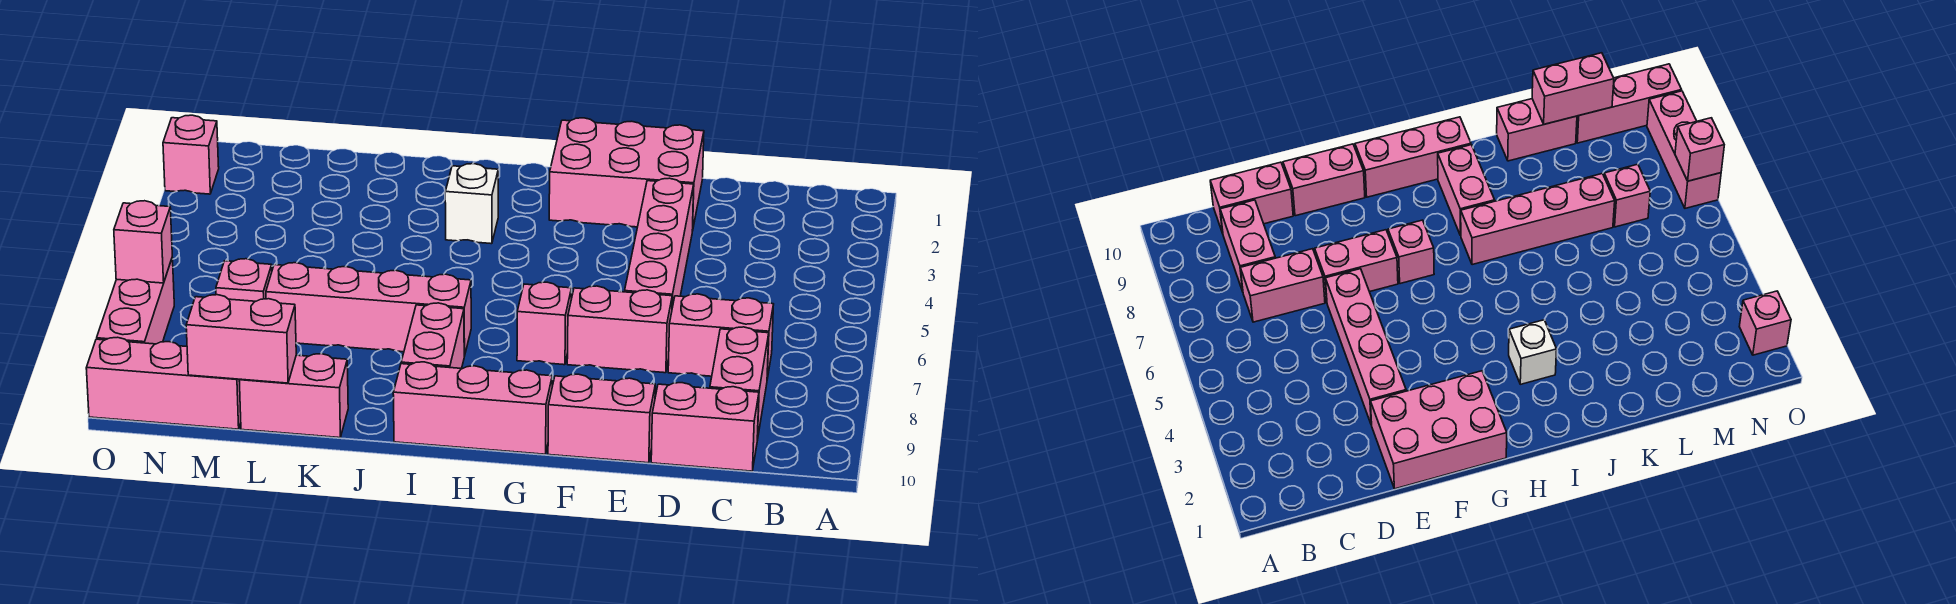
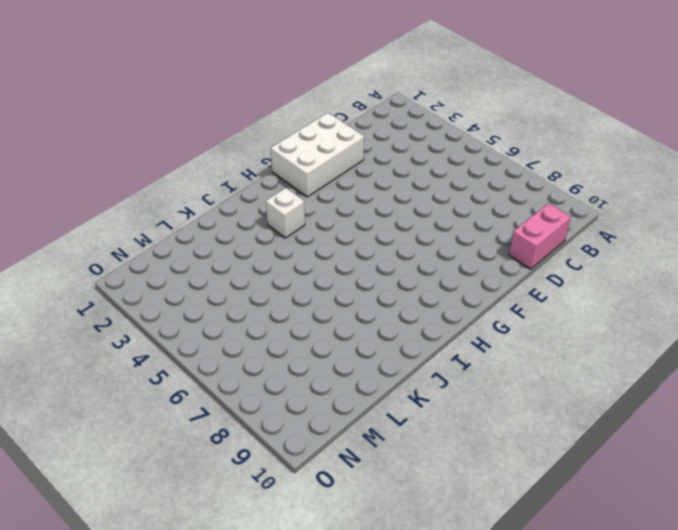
white 2x3 brick [271,113,364,197] -> pink 2x3 brick [549,118,704,231]
none -> pink 1x2 brick [668,294,774,379]
none -> pink 1x2 brick [710,327,769,440]
none -> pink 1x4 brick [625,178,694,307]

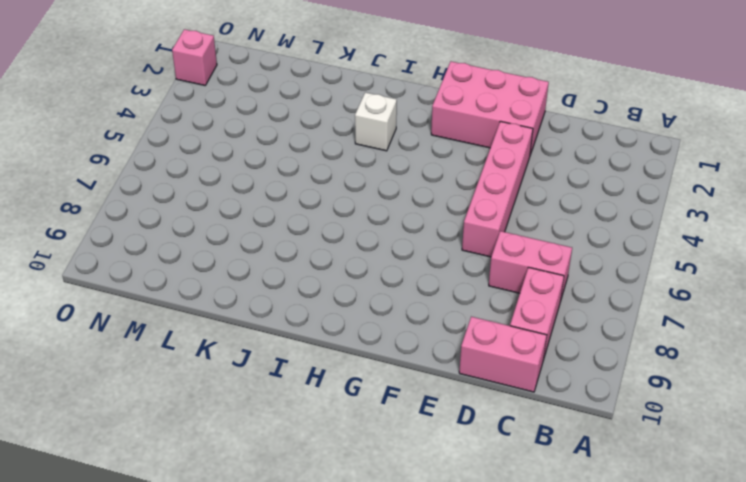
none -> pink 1x2 brick [567,286,672,373]
none -> pink 1x2 brick [548,374,655,463]
none -> pink 1x1 brick [517,282,572,365]

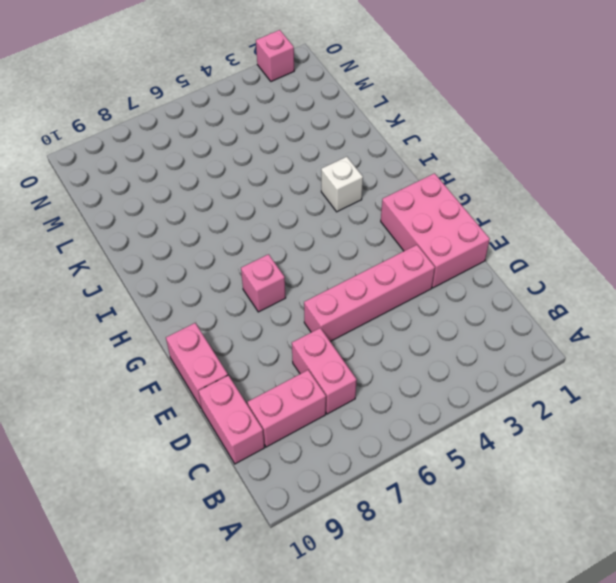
none -> pink 1x2 brick [567,286,672,373]
none -> pink 1x3 brick [393,362,552,454]
none -> pink 1x4 brick [266,263,471,356]

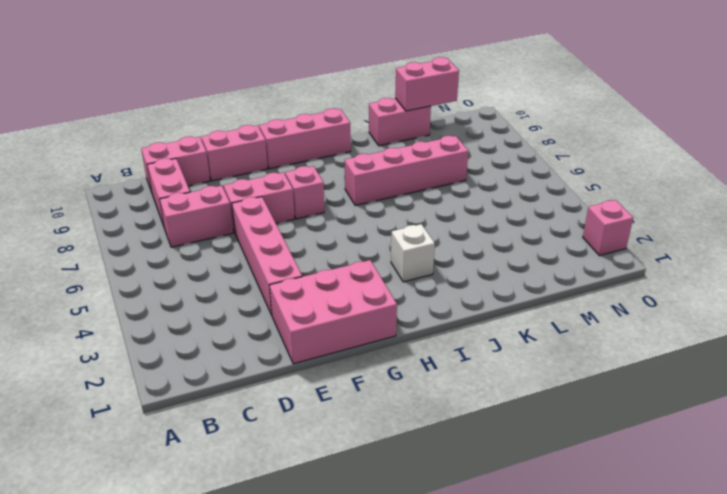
none -> pink 1x2 brick [401,303,464,368]
none -> pink 1x1 brick [216,259,272,301]
none -> pink 1x3 brick [86,337,241,429]

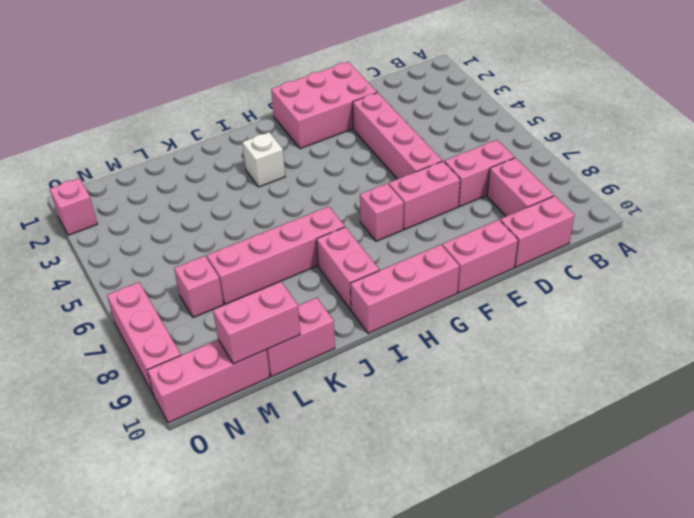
none -> pink 1x1 brick [114,201,172,283]

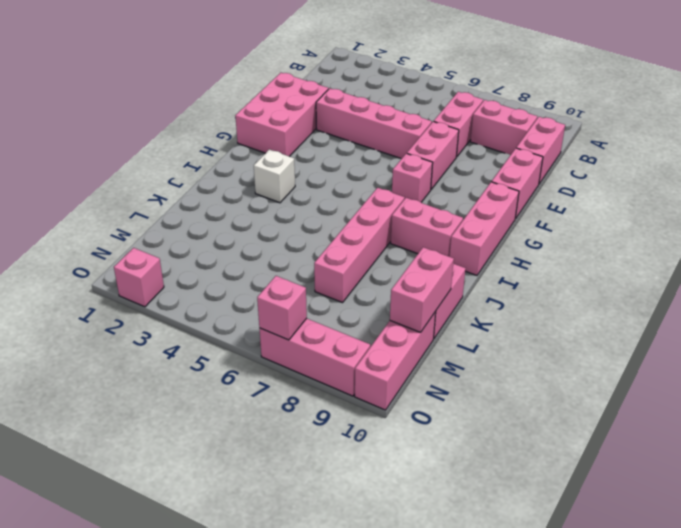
none -> pink 1x1 brick [216,259,272,301]

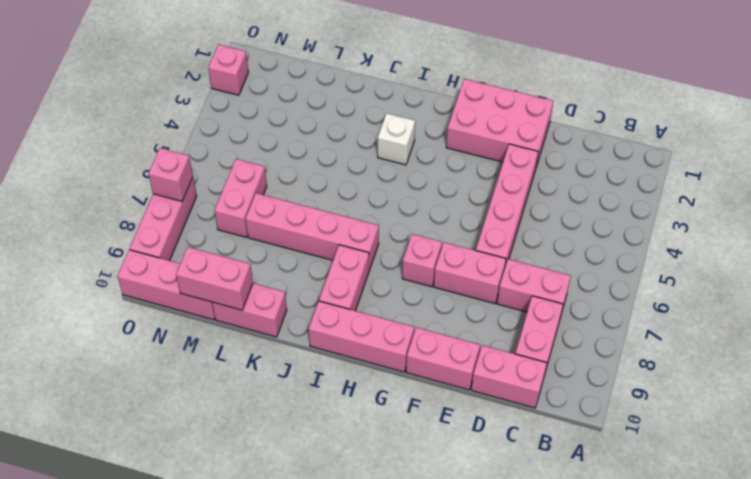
pink 1x2 brick [215,159,267,237] -> pink 1x1 brick [216,259,272,301]

